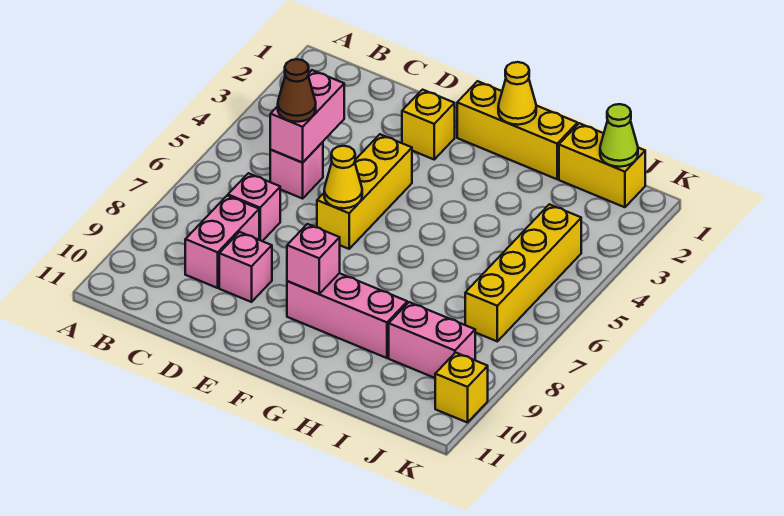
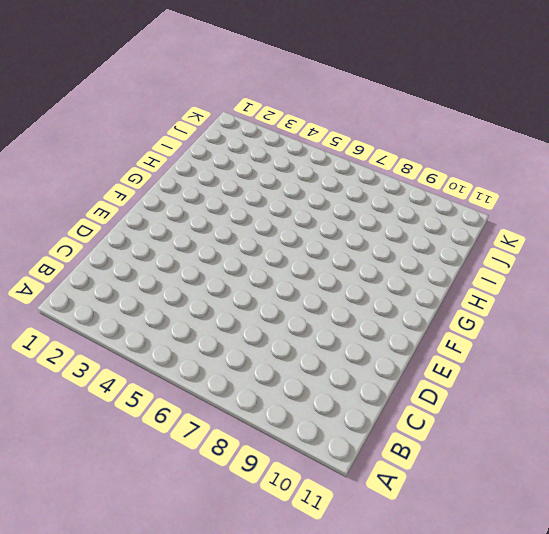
none -> pink 1x1 brick [270,142,323,199]
none -> pink 1x1 brick [228,173,280,241]
none -> pink 1x2 brick [185,196,259,288]

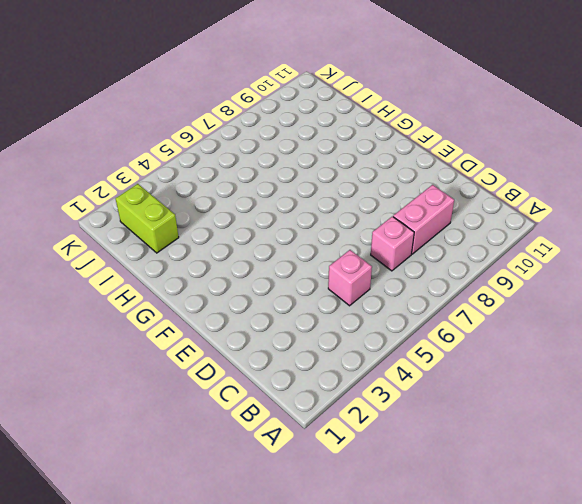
lime 1x2 brick [116,184,179,253] -> none
none -> pink 1x1 brick [219,232,272,302]
none -> yellow 1x1 brick [402,90,455,159]
none -> yellow 1x3 brick [317,134,412,249]

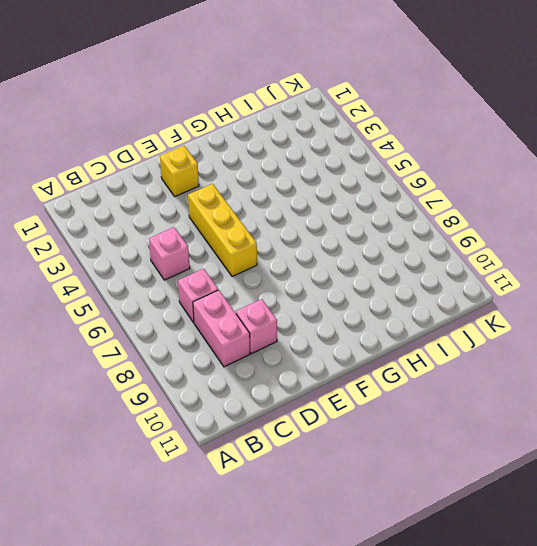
none -> yellow 1x3 brick [457,81,577,179]
none -> pink 1x3 brick [287,273,407,358]
none -> yellow 1x2 brick [559,123,645,207]

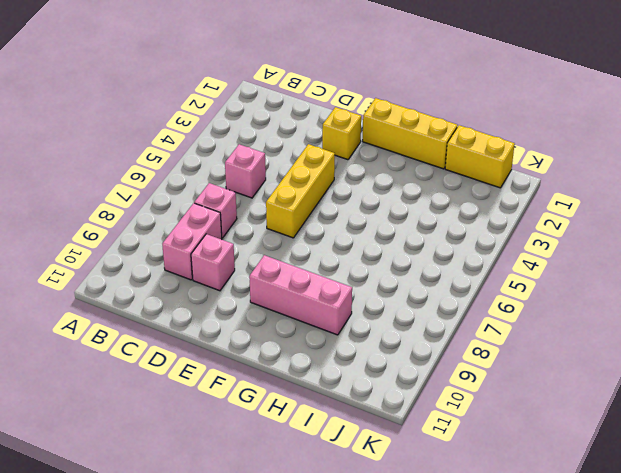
none -> pink 1x2 brick [389,302,475,378]
none -> yellow 1x4 brick [465,204,581,341]
none -> yellow 1x1 brick [435,352,488,423]

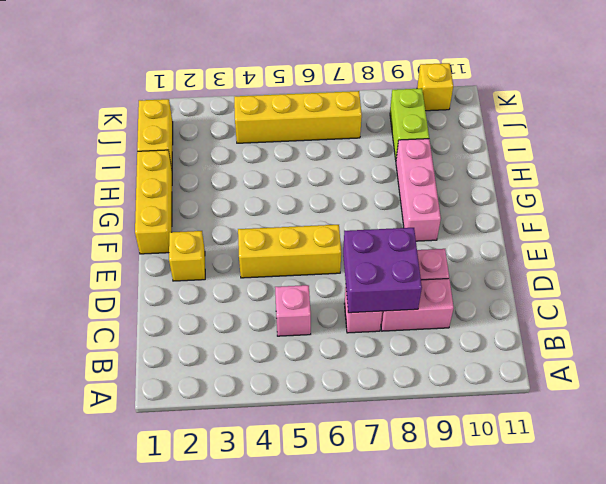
purple 2x2 brick [343,228,422,313] -> none
lime 1x2 brick [390,88,429,160] -> pink 1x2 brick [389,302,475,378]
none -> pink 1x2 brick [270,70,344,163]
none -> yellow 1x1 cone [324,146,362,208]
none -> pink 1x1 brick [287,224,340,294]

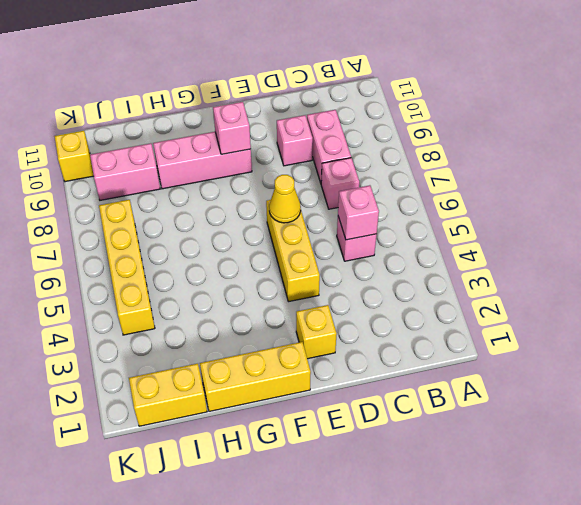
pink 1x1 brick [338,185,379,240] -> pink 1x2 brick [270,70,344,163]
none -> yellow 1x1 cone [498,62,536,125]
none -> lime 1x1 cone [600,104,638,167]
none -> brown 1x1 cone [278,59,316,122]

